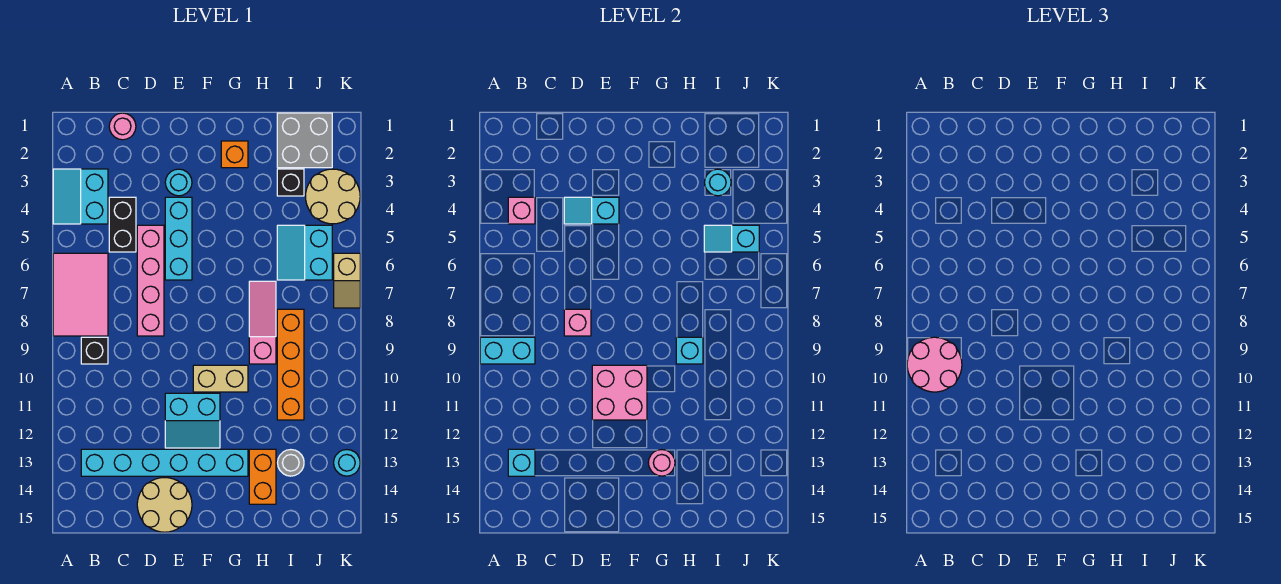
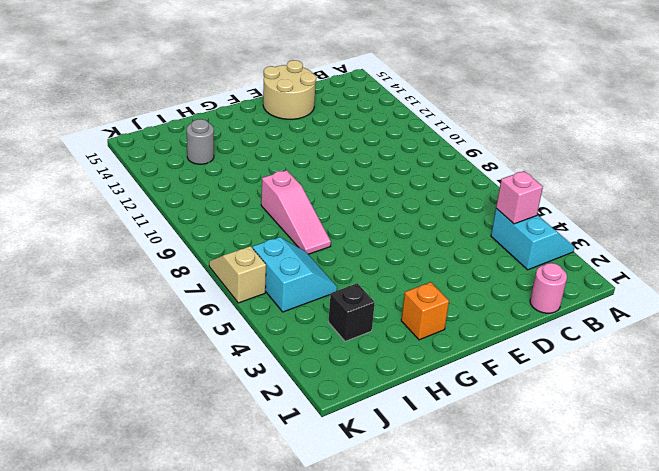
none -> pink 2x3 tile [53,253,108,336]
none -> black 1x1 brick [81,337,108,364]
none -> cyan 1x6 brick [81,449,248,476]
none -> black 1x2 brick [109,197,136,252]

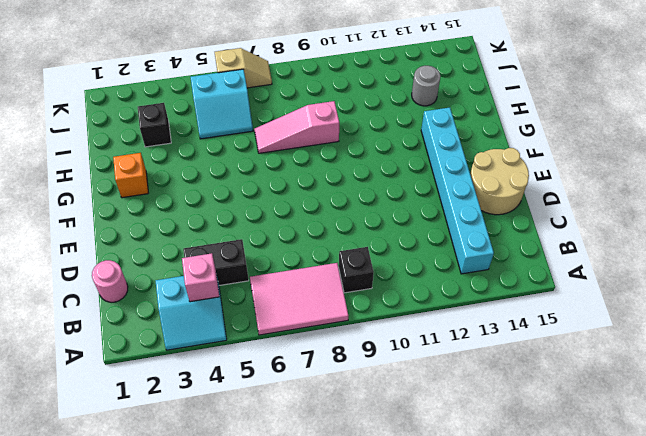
none -> pink 1x4 brick [137,225,164,336]
none -> cyan 1x1 round brick [165,169,192,196]
none -> cyan 1x3 brick [165,197,192,280]
none -> cyan 2x2 slope [165,393,220,448]

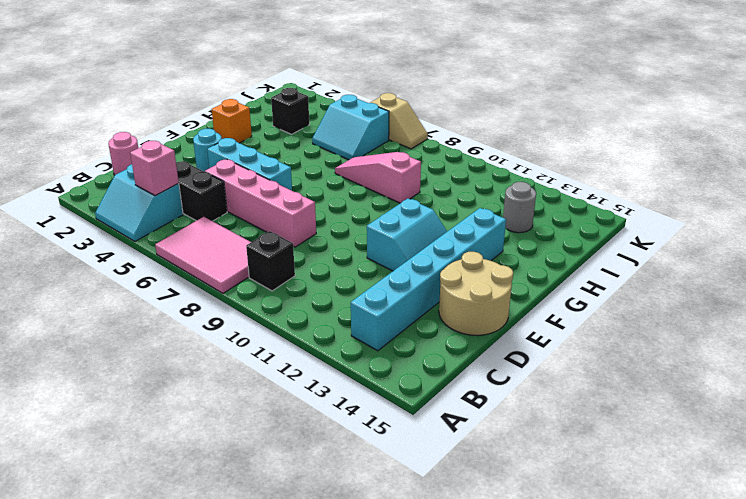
none -> tan 1x2 brick [193,365,248,392]
none -> orange 1x2 brick [249,449,276,504]
none -> grey 2x2 brick [277,113,332,168]
none -> orange 1x4 brick [277,309,304,420]

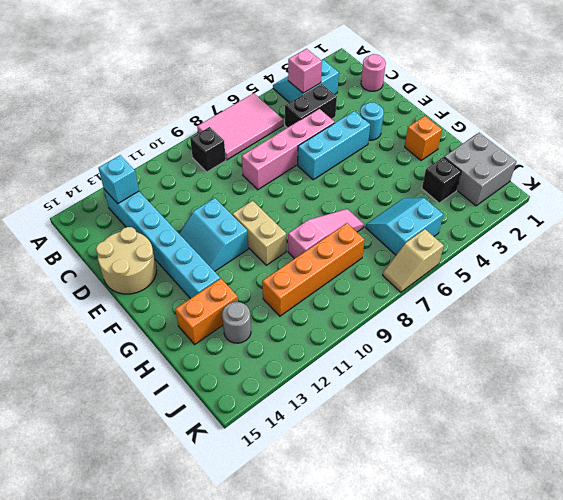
none -> tan 2x2 round brick [306,169,360,224]
none -> cyan 1x1 round brick [334,450,360,476]
none -> cyan 1x2 brick [480,337,535,364]
none -> cyan 1x2 slope [564,197,619,224]

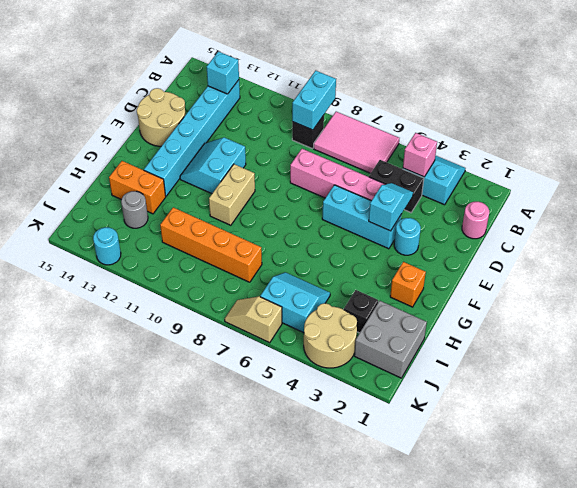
none -> pink 1x3 slope [249,281,276,364]
none -> pink 1x1 brick [564,309,591,336]
none -> pink 2x2 brick [592,365,647,420]
none -> pink 1x1 round brick [648,450,675,476]

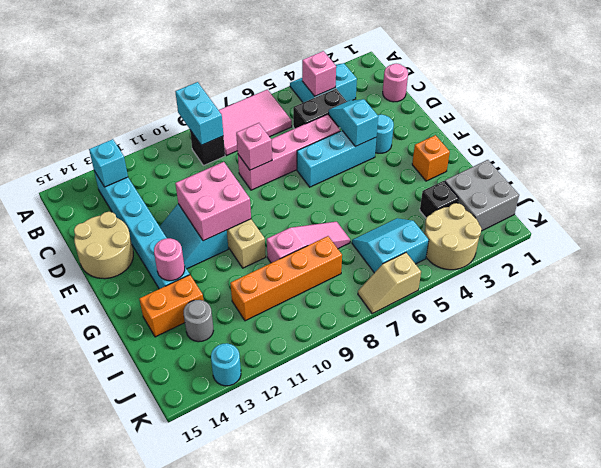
none -> cyan 1x1 brick [676,337,703,364]
none -> cyan 1x1 round brick [705,169,731,196]
none -> cyan 1x2 slope [704,225,759,252]
none -> pink 2x2 round brick [907,337,962,392]

